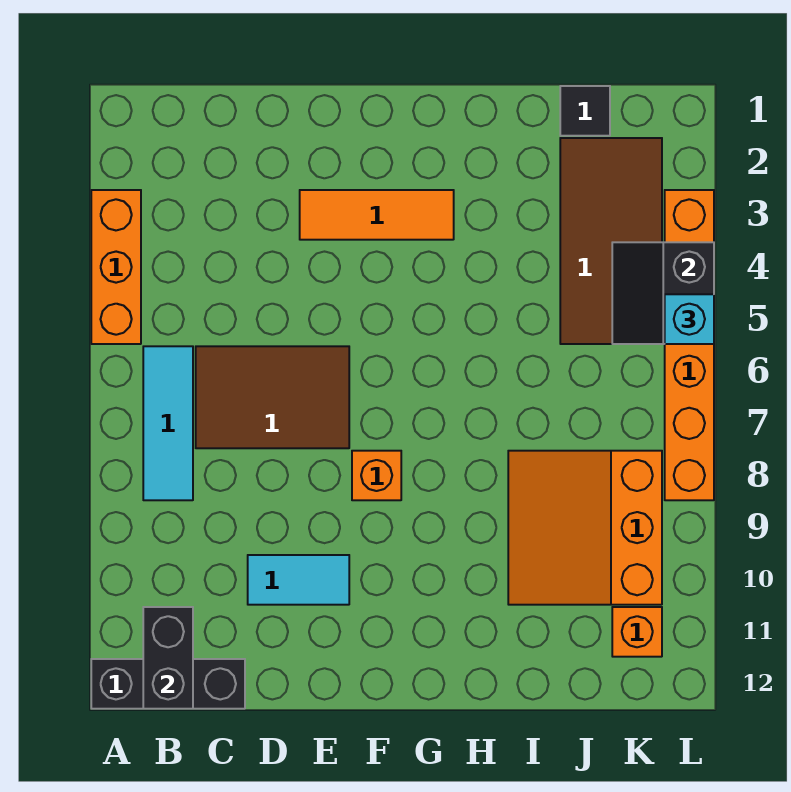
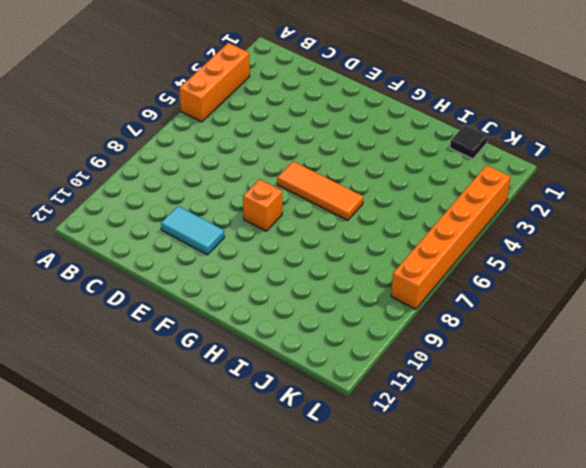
orange 1x3 tile [277,161,363,220] -> orange 1x3 tile moved to [300,190,454,240]
none -> black 1x3 brick [91,659,245,709]
none -> cyan 1x3 tile [143,346,193,500]
none -> brown 2x3 tile [196,346,349,448]

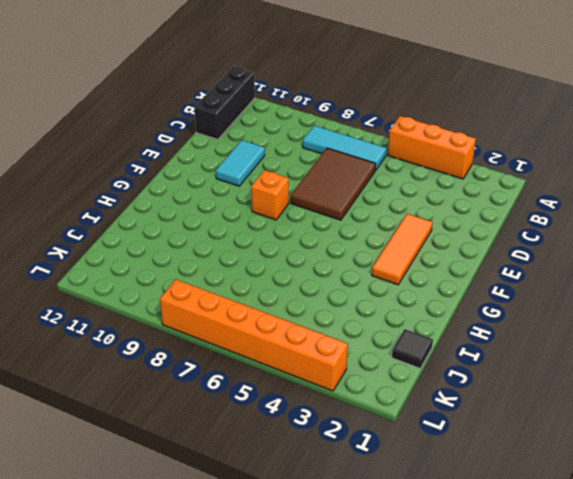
none -> orange 3x3 slope [508,451,662,605]
none -> brown 2x4 tile [560,138,662,344]
none -> orange 1x1 brick [612,607,662,657]

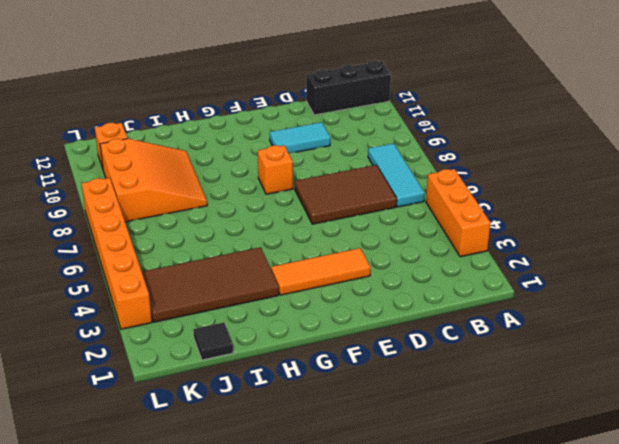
brown 2x4 tile [142,247,279,322] -> brown 2x4 tile turned to [560,138,662,344]
none -> black 1x2 brick [143,607,193,709]
none -> black 2x2 slope [612,242,714,344]
none -> cyan 1x1 brick [665,294,714,344]

